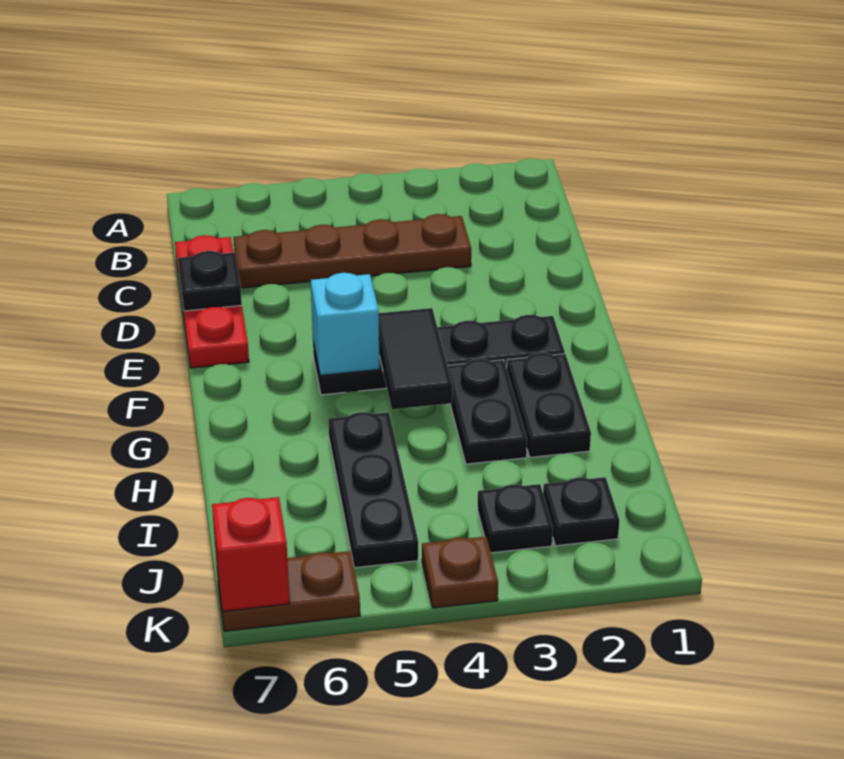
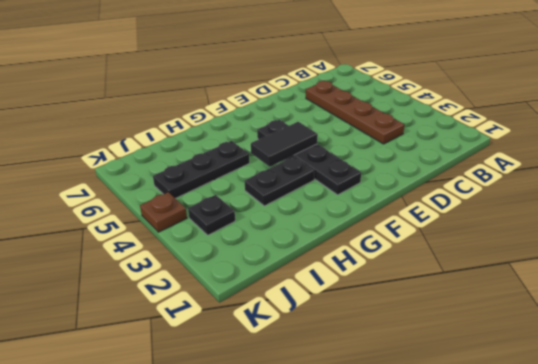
none -> red 1x3 plate [175,235,249,368]
none -> black 1x2 plate [507,353,591,457]
none -> black 1x1 plate [543,477,619,546]

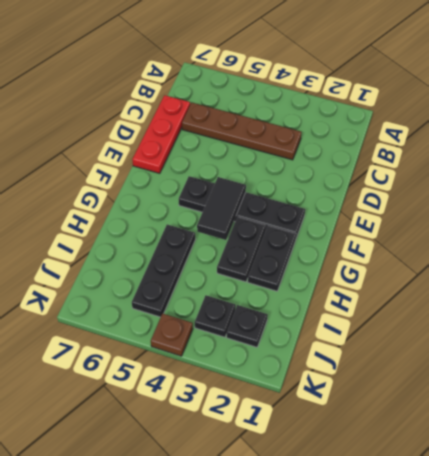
none -> brown 1x2 plate [217,551,360,631]
none -> black 1x1 plate [178,251,242,311]
none -> cyan 1x1 brick [311,273,380,375]

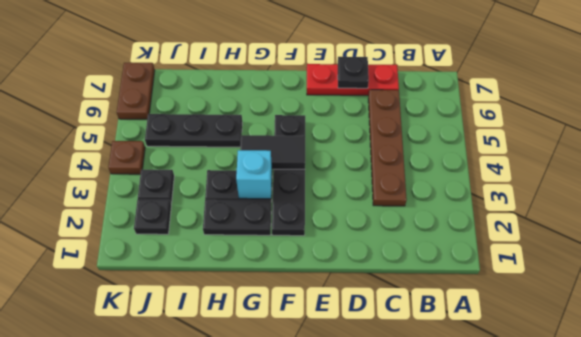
cyan 1x1 brick [236,150,272,199] -> cyan 1x1 brick moved to [311,273,380,375]
none -> red 1x1 brick [212,497,290,611]

